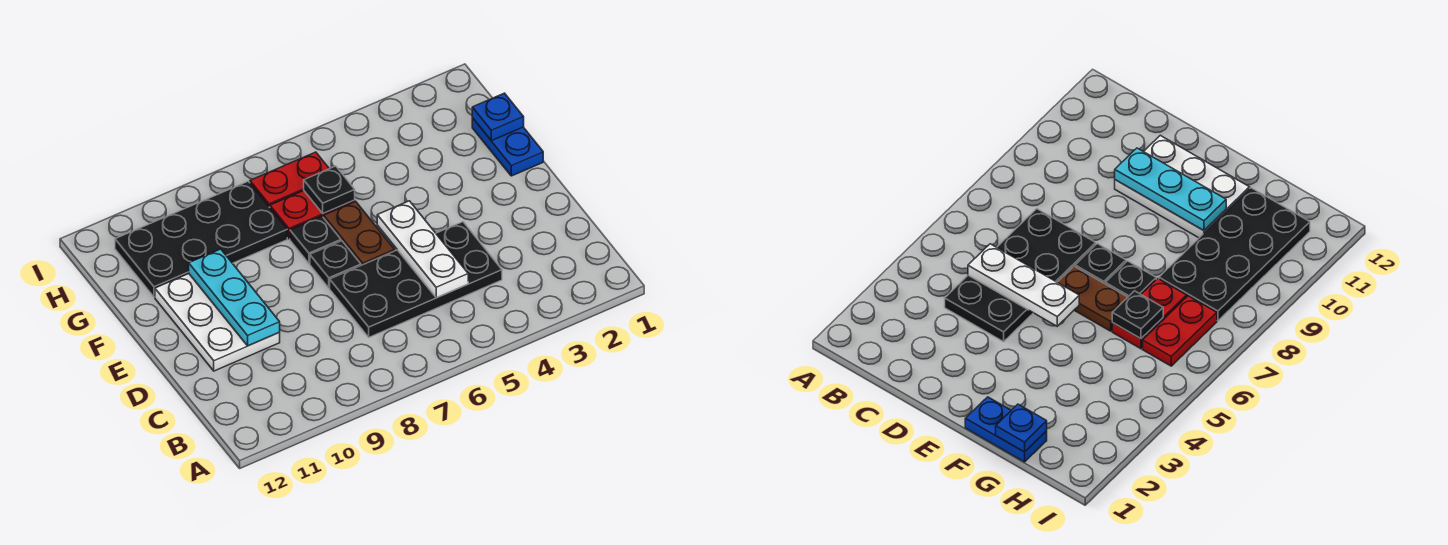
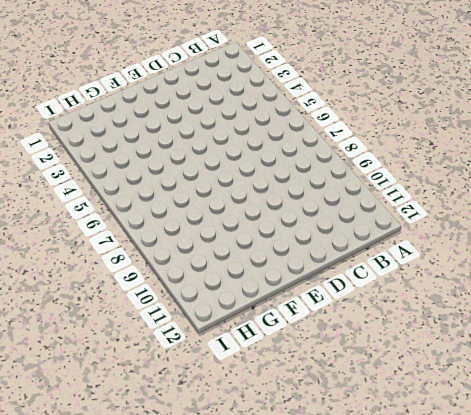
none -> black 2x4 plate [330,222,502,337]
none -> white 2x3 plate [155,274,280,371]
none -> brown 1x2 plate [324,201,395,265]

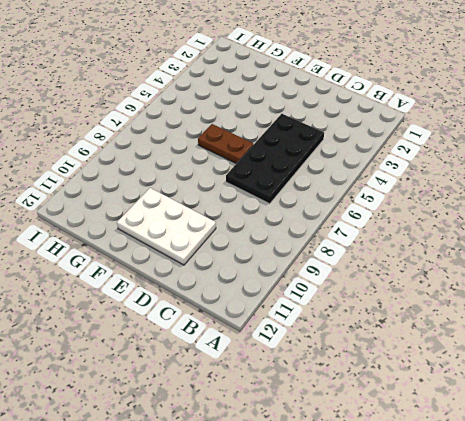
none -> black 1x1 plate [310,241,361,288]
none -> blue 1x2 plate [472,118,543,176]
none -> black 1x1 plate [290,216,341,263]

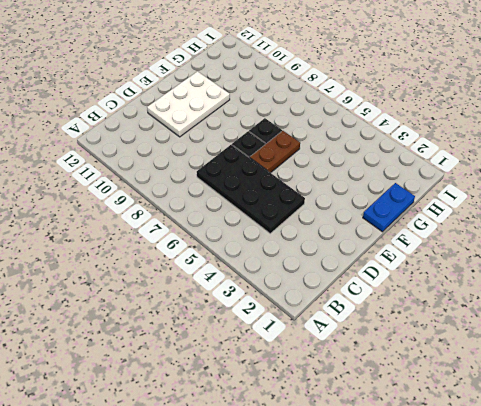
none -> red 1x2 plate [270,191,355,239]
none -> black 2x4 plate [115,181,287,297]
none -> red 1x2 plate [250,152,329,207]

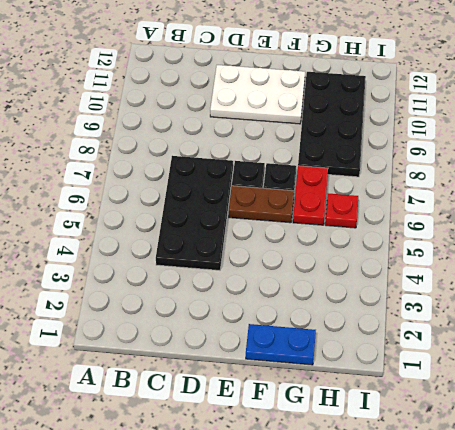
red 1x1 plate [325,193,358,228] -> red 1x2 plate [250,152,329,207]
none -> white 1x3 plate [377,201,468,298]
none -> cyan 1x3 plate [189,249,280,346]
none -> blue 1x1 plate [472,93,524,141]

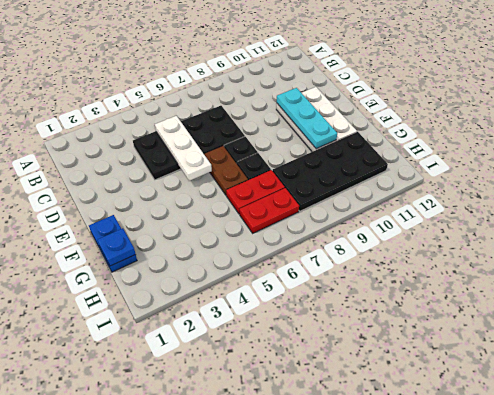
none -> black 1x1 plate [304,166,355,214]

